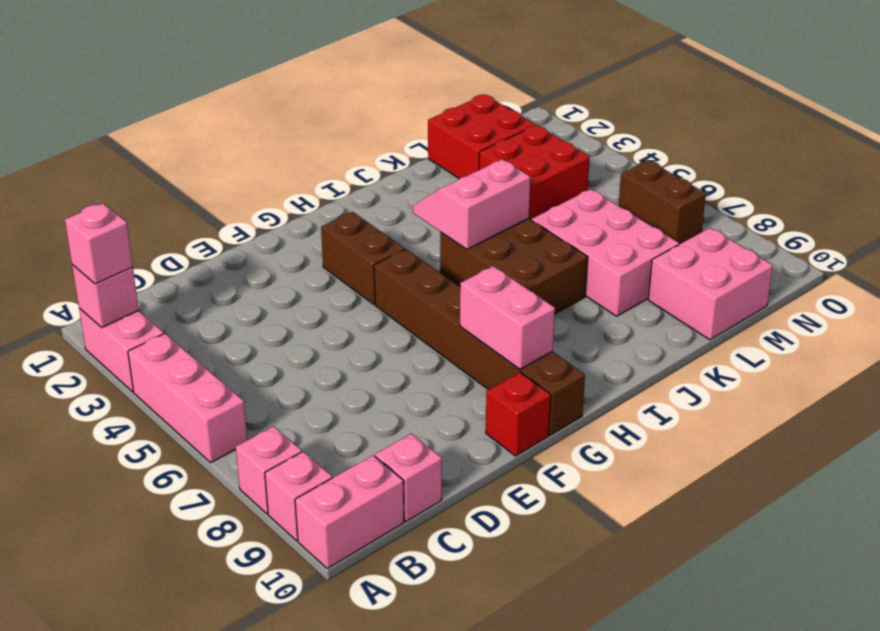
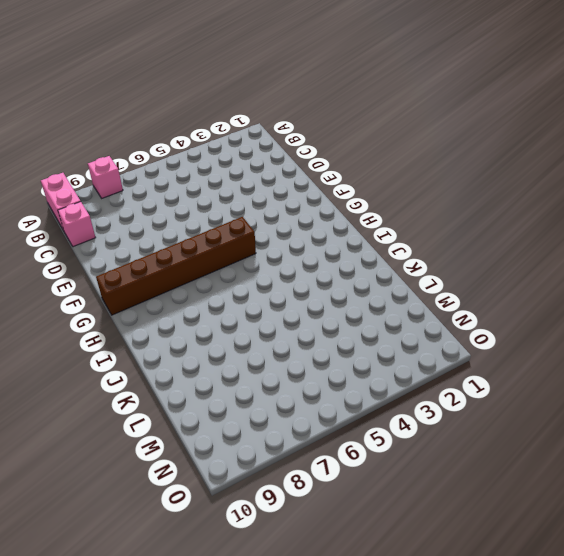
none -> pink 1x2 brick [79,308,164,392]
none -> pink 1x3 brick [128,334,247,463]
none -> pink 1x1 brick [265,452,332,541]

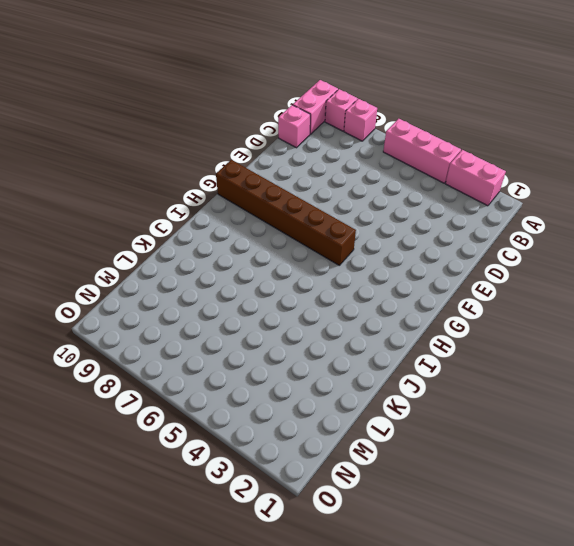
none -> red 1x1 brick [486,372,551,456]
none -> brown 1x2 brick [321,212,405,304]
none -> brown 2x3 brick [440,219,588,314]

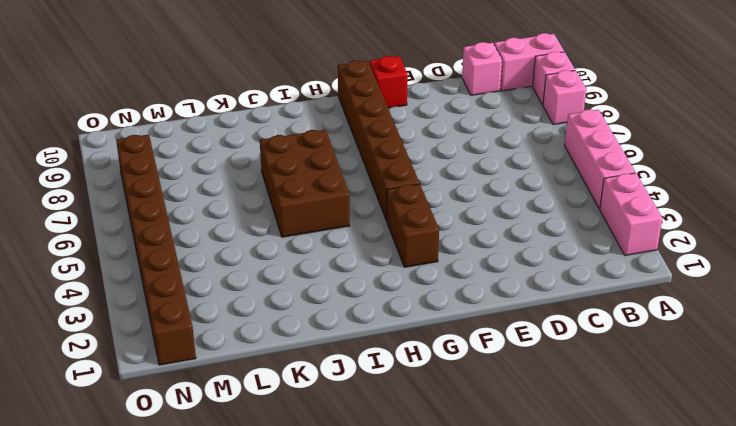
brown 1x8 brick [116,135,196,365] -> brown 1x2 brick [619,160,706,244]
none -> pink 2x3 brick [532,189,679,316]
none -> red 2x2 brick [428,94,535,179]
none -> red 2x2 brick [479,125,590,220]

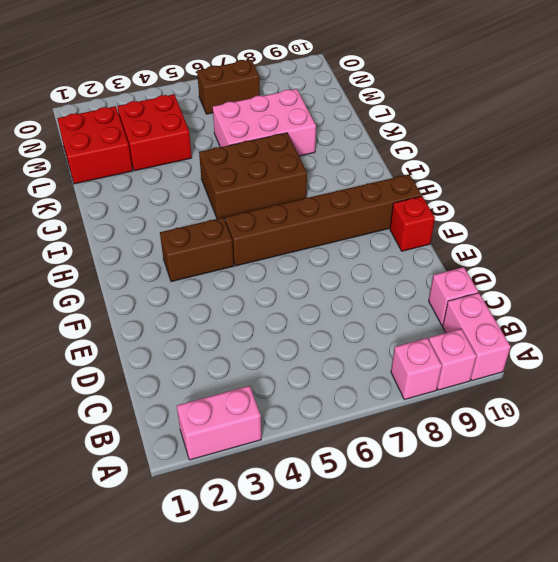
none -> pink 1x3 brick [128,334,247,463]
none -> pink 2x2 brick [648,228,773,340]
none -> pink 1x1 brick [72,265,139,328]

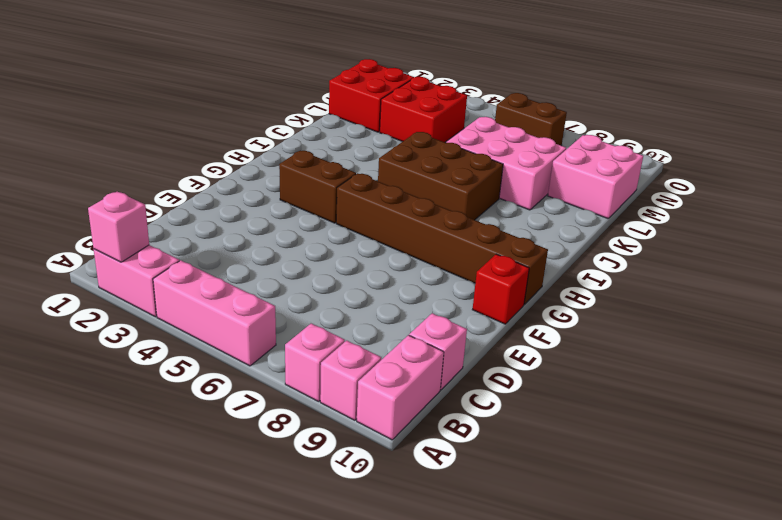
none -> pink 1x2 brick [460,266,555,369]
none -> pink 2x2 slope [413,159,530,249]
none -> pink 1x1 brick [65,203,133,284]

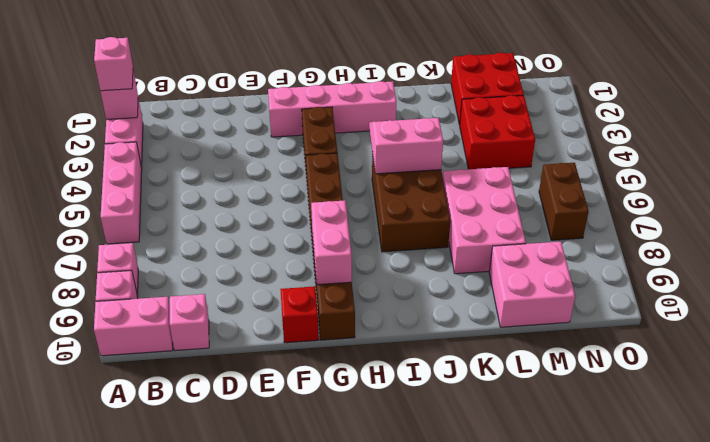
pink 1x4 brick [268,81,396,137] -> none

